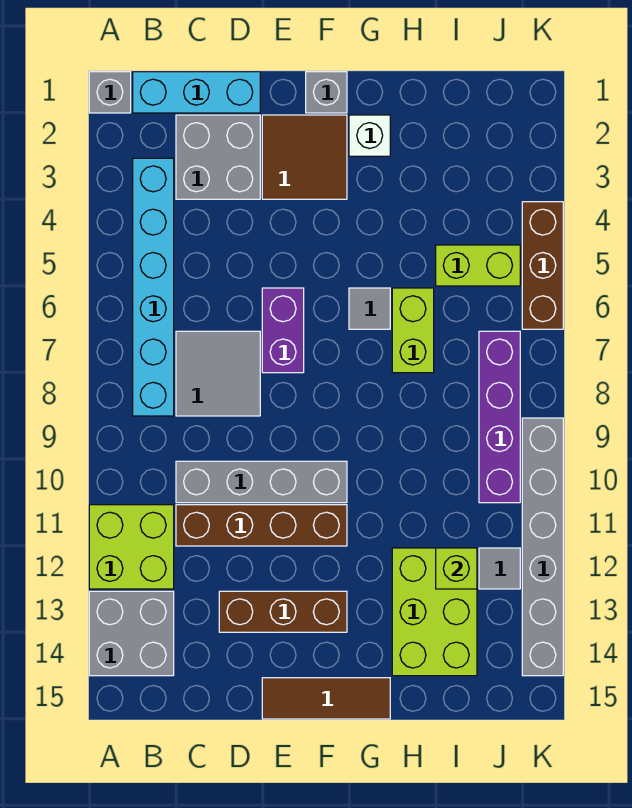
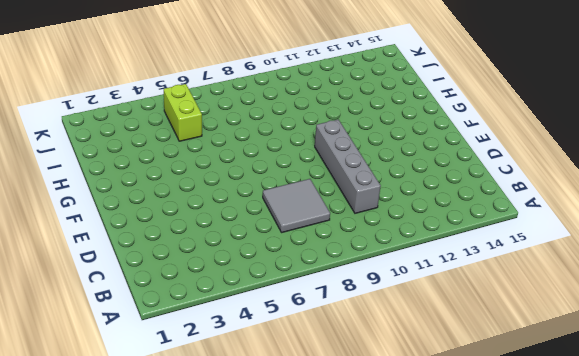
none -> grey 1x1 brick [89,72,131,113]
none -> lime 2x2 brick [89,505,174,589]
none -> grey 2x2 brick [89,591,174,676]

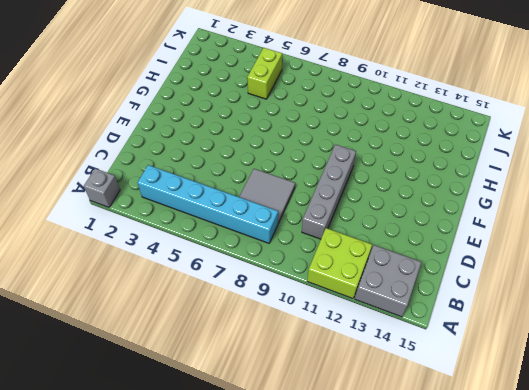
none -> cyan 1x3 brick [133,72,260,113]
none -> grey 2x2 brick [176,115,260,199]
none -> brown 1x4 brick [176,505,347,546]

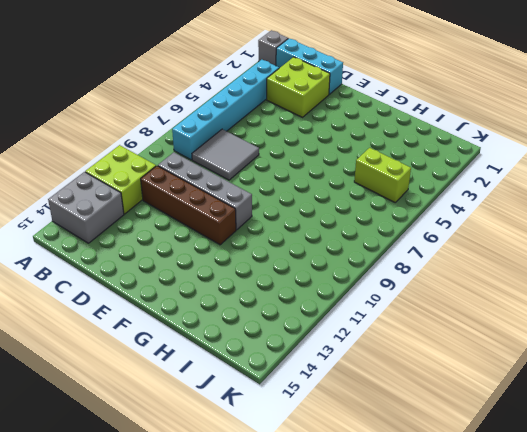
lime 2x2 brick [267,57,330,117] -> grey 2x2 brick [176,115,260,199]
none -> brown 1x3 brick [219,591,347,632]
none -> brown 2x2 tile [262,115,347,199]
none -> purple 1x2 brick [262,288,304,373]

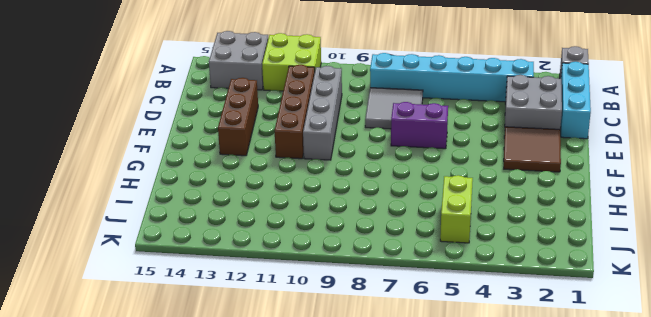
none -> brown 1x3 tile [262,678,390,719]
none -> grey 1x1 brick [306,72,347,113]
none -> white 1x1 brick [349,115,390,156]

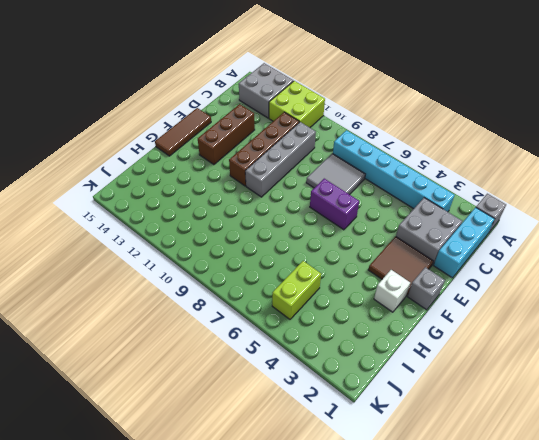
none -> grey 1x1 tile [349,288,390,329]
none -> lime 1x2 brick [392,288,434,373]
none -> lime 2x3 brick [392,548,477,676]

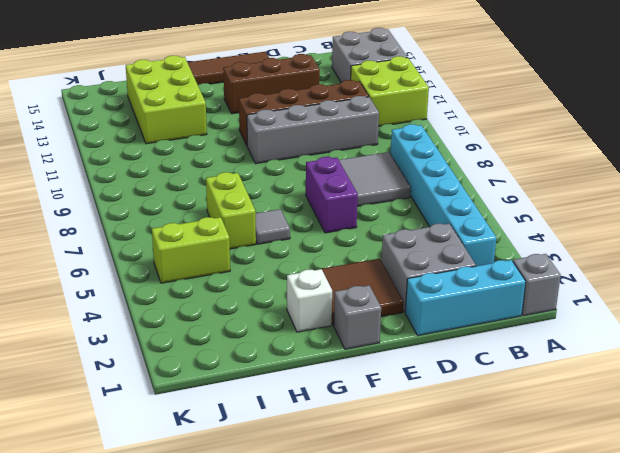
none -> purple 1x4 brick [479,331,520,503]
none -> grey 1x1 tile [479,548,520,589]
none -> brown 1x3 brick [522,202,563,329]

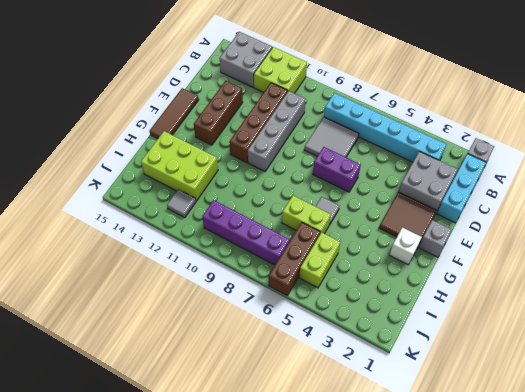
brown 1x3 brick [269,223,320,295] -> brown 1x3 brick turned to [522,202,563,329]
none -> grey 1x6 brick [522,418,563,676]
none -> lime 1x1 brick [436,548,477,589]

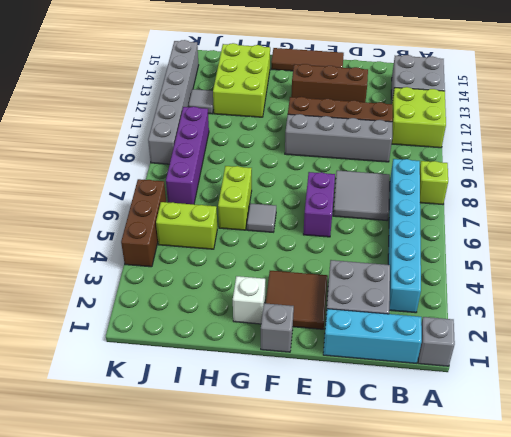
lime 1x1 brick [420,161,448,205] -> lime 1x1 brick moved to [436,548,477,589]

